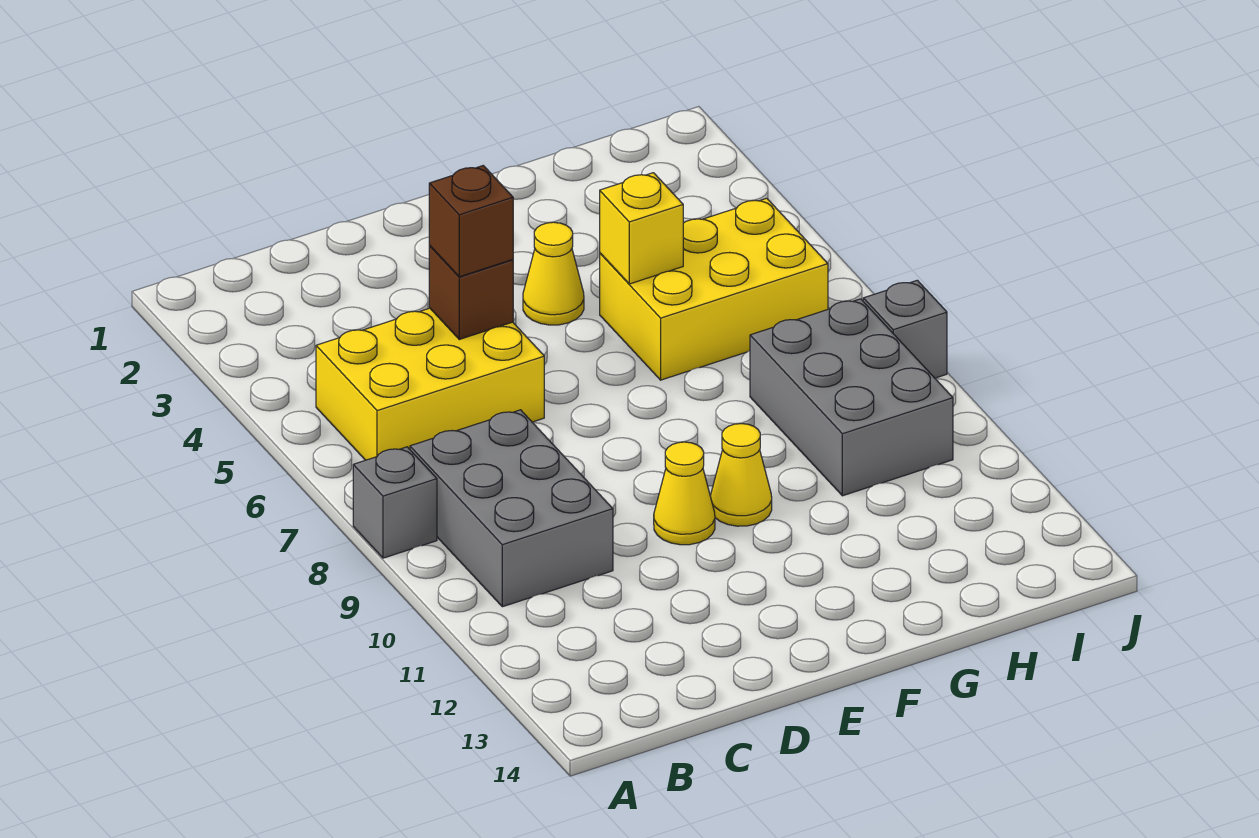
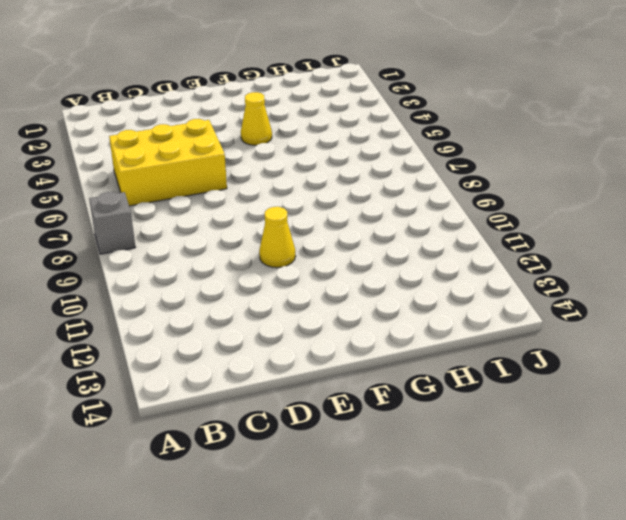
none -> grey 2x3 brick [410,410,613,607]
none -> yellow 1x1 cone [711,424,772,526]
none -> yellow 2x3 brick [600,198,828,380]

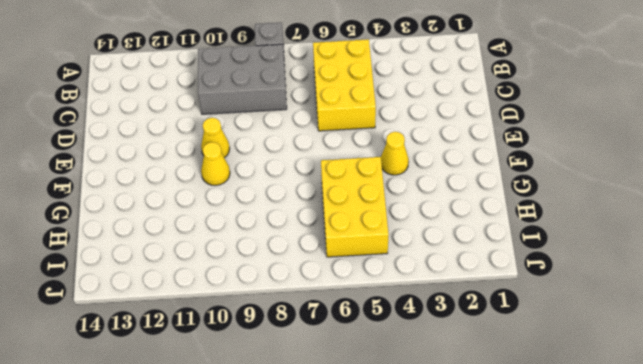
none -> grey 2x3 brick [750,299,953,496]
none -> grey 1x1 brick [863,280,947,378]
none -> brown 1x1 brick [429,246,513,339]

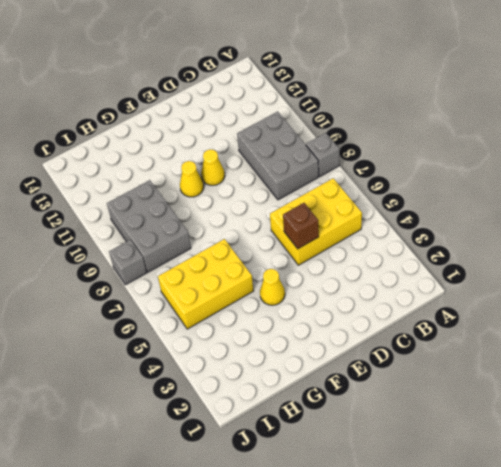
none -> yellow 1x1 brick [600,173,683,284]
none -> brown 1x1 brick [429,166,513,277]

